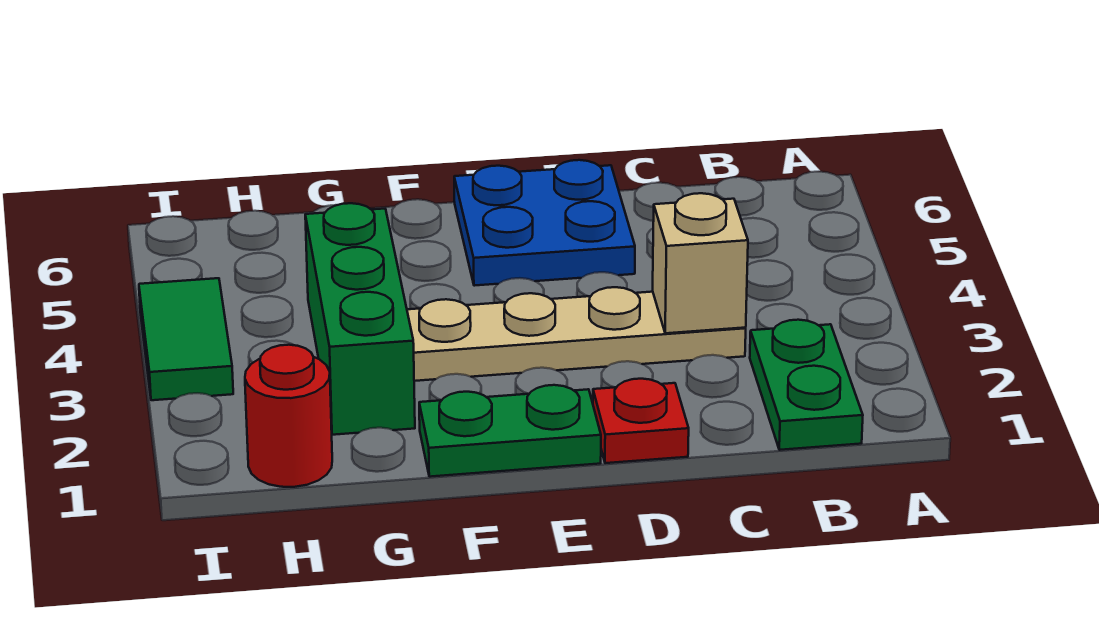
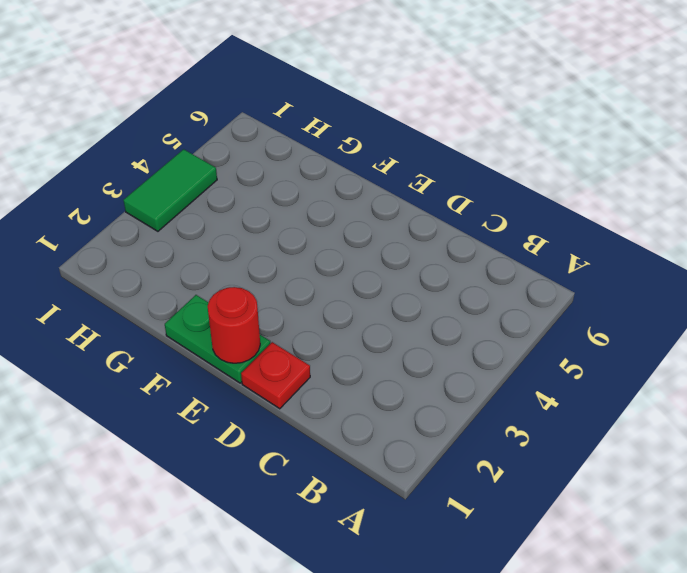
red 1x1 round brick [208,287,260,363] -> red 1x1 round brick moved to [245,345,332,487]
none -> green 1x2 plate [750,320,863,450]
none -> tan 1x4 plate [407,287,746,381]

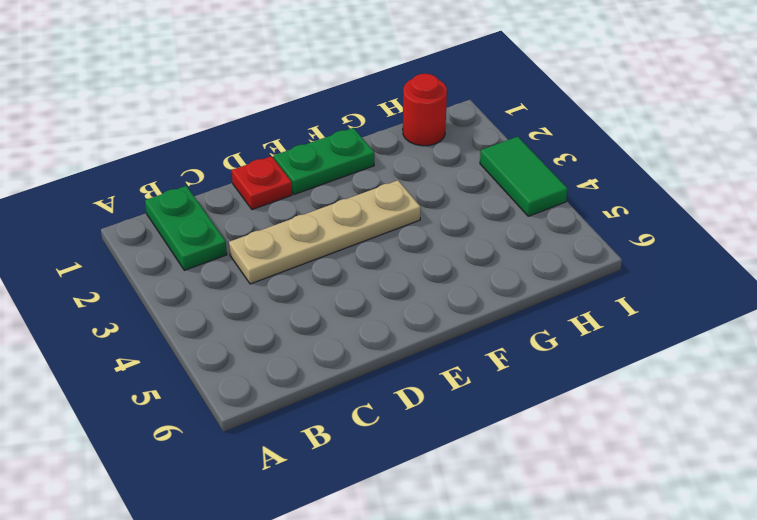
none -> blue 2x2 plate [454,160,635,286]
none -> green 1x3 brick [305,203,415,435]

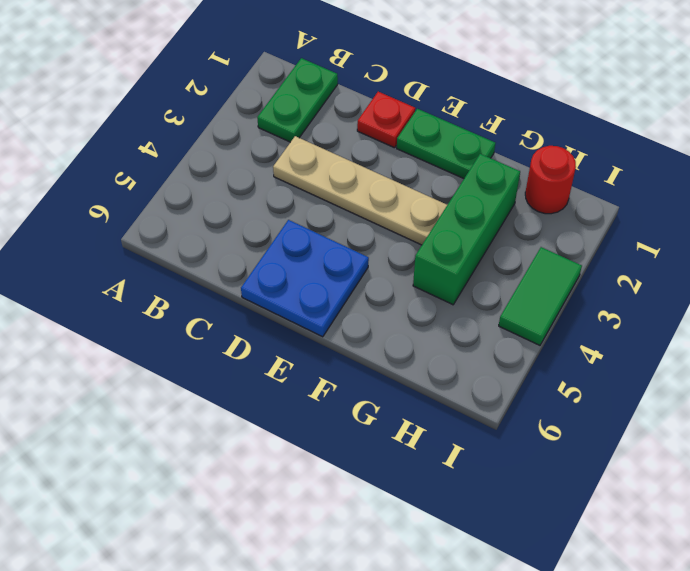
none -> tan 1x1 brick [653,193,748,333]

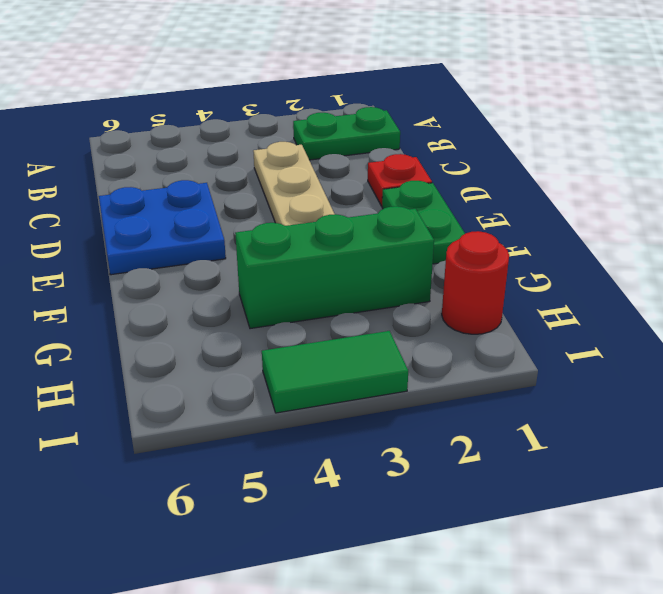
none -> tan 1x1 brick [653,193,748,333]

